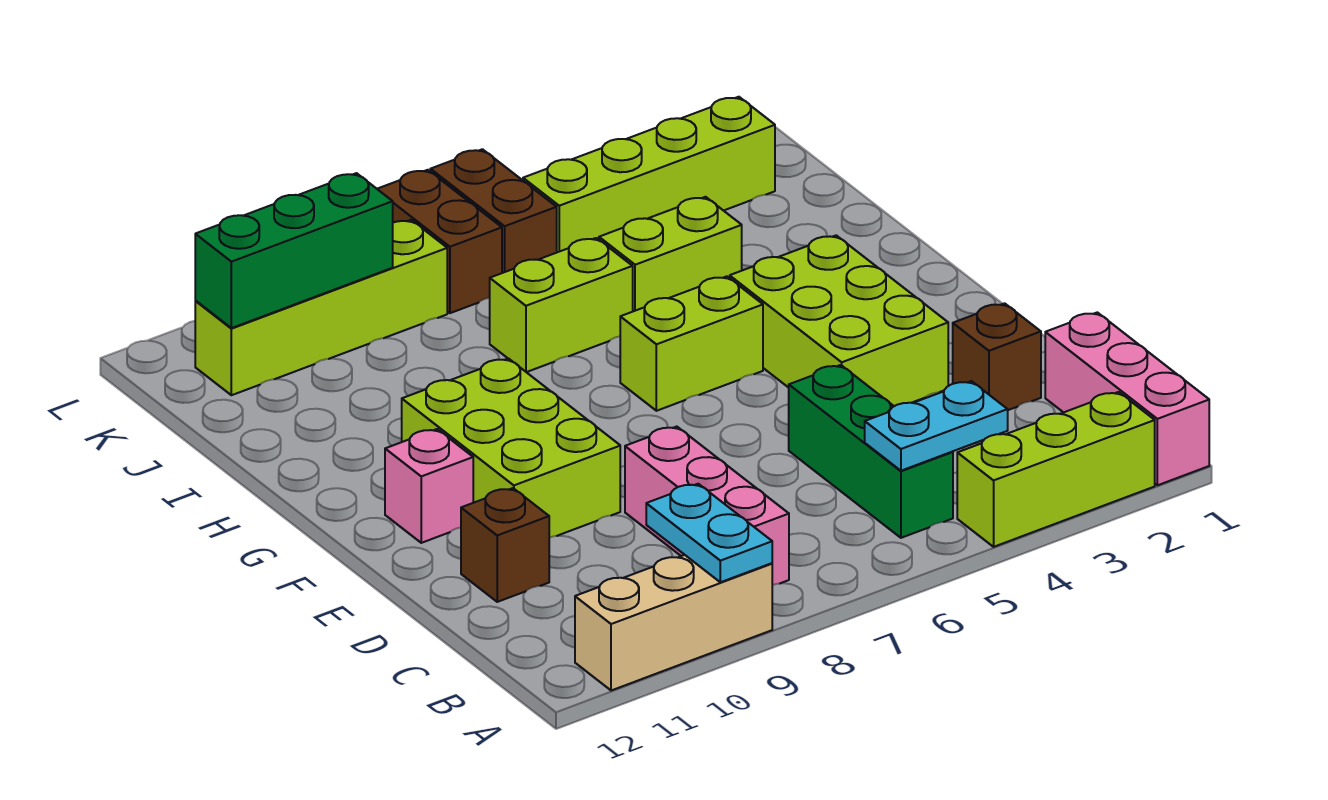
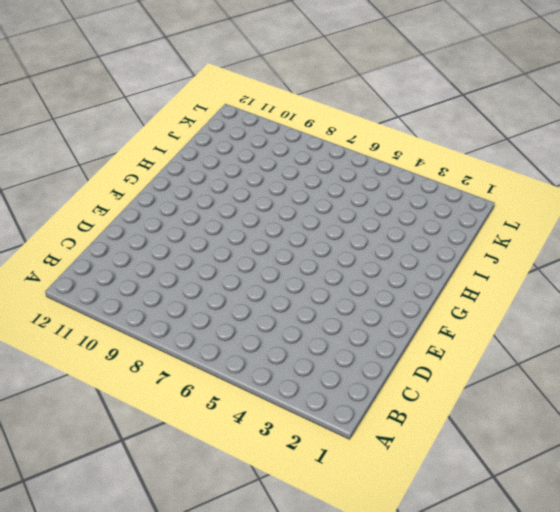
none -> pink 1x3 brick [1045,312,1209,485]
none -> lime 1x3 brick [957,392,1155,547]
none -> tan 1x3 brick [575,555,772,691]

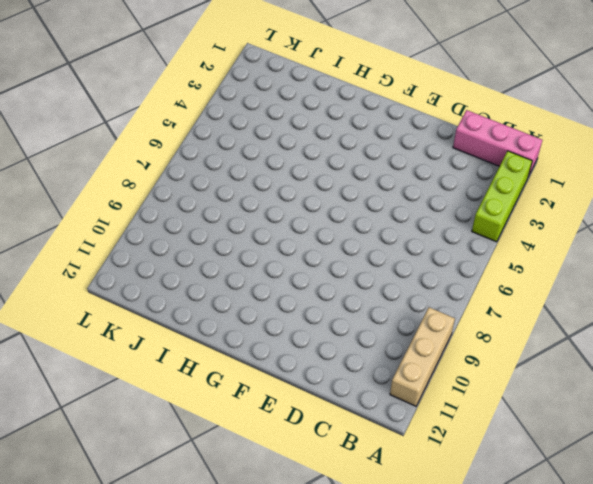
none -> green 1x3 brick [789,365,953,538]
none -> pink 1x3 brick [625,427,789,585]
none -> brown 1x1 brick [953,303,1041,410]

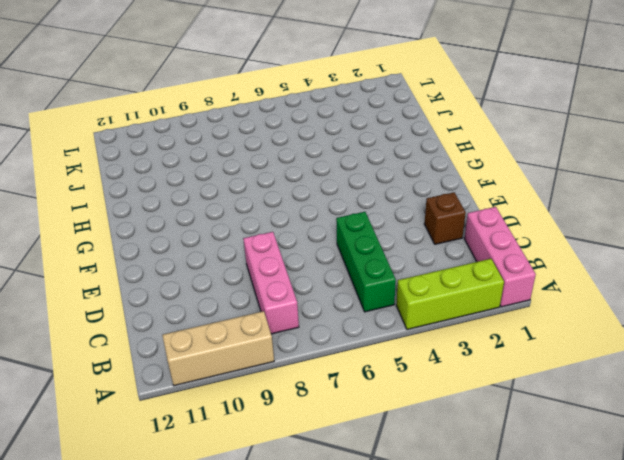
none -> brown 1x1 brick [461,488,549,602]
none -> lime 2x3 brick [730,235,948,406]
none -> lime 2x3 brick [402,358,620,537]

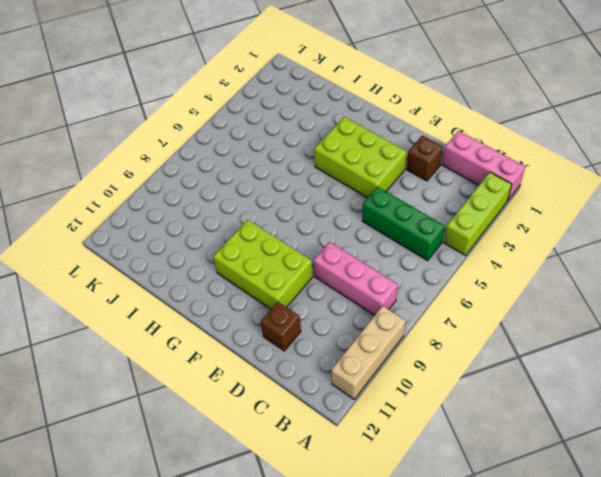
none -> pink 1x1 brick [385,429,473,543]
none -> lime 1x2 brick [620,276,763,411]
none -> lime 1x2 brick [599,197,742,311]

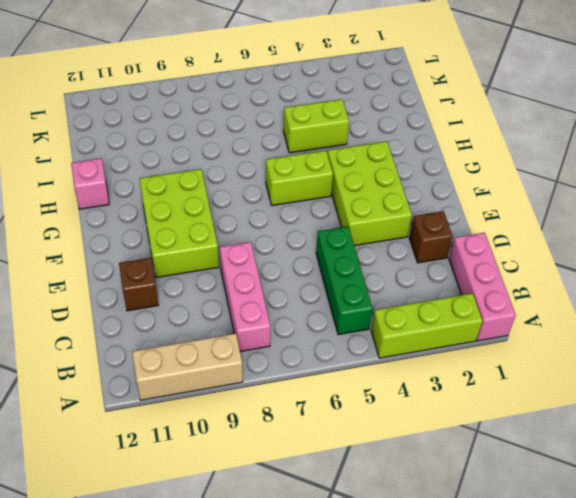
pink 1x1 brick [71,158,109,209] -> pink 1x1 brick moved to [385,429,473,543]
none -> lime 1x2 brick [490,238,633,372]
none -> lime 1x4 brick [523,97,775,252]
none -> brown 1x2 brick [430,149,557,273]

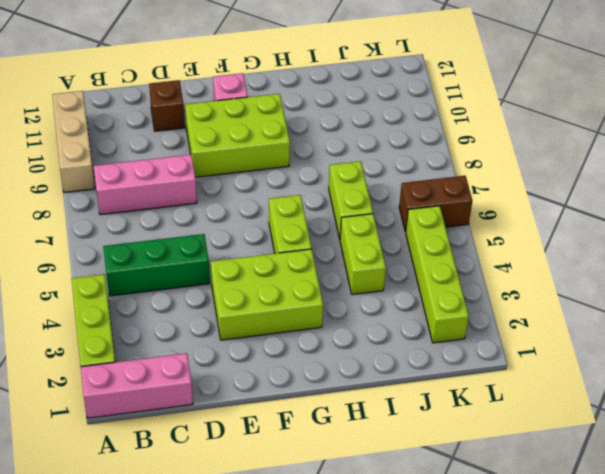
none -> brown 1x1 brick [953,303,1041,410]
none -> brown 1x2 brick [378,170,502,313]
none -> lime 1x4 brick [195,220,447,395]

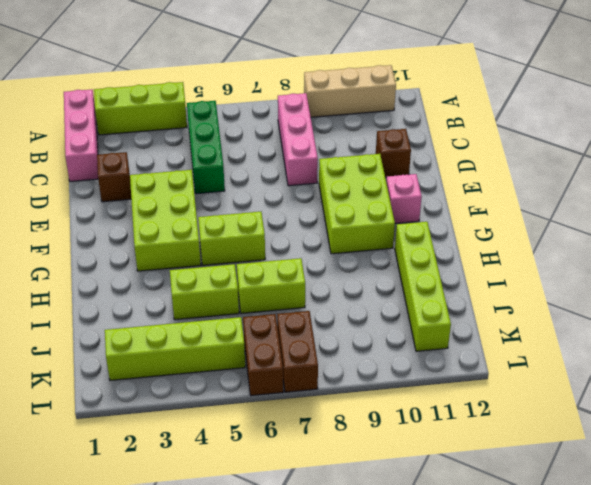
lime 1x4 brick [395,222,451,351] -> lime 1x4 brick turned to [195,220,447,395]
none -> cyan 1x2 plate [646,484,772,582]
none -> cyan 1x2 plate [865,381,1008,471]
none -> green 1x3 brick [195,173,393,328]

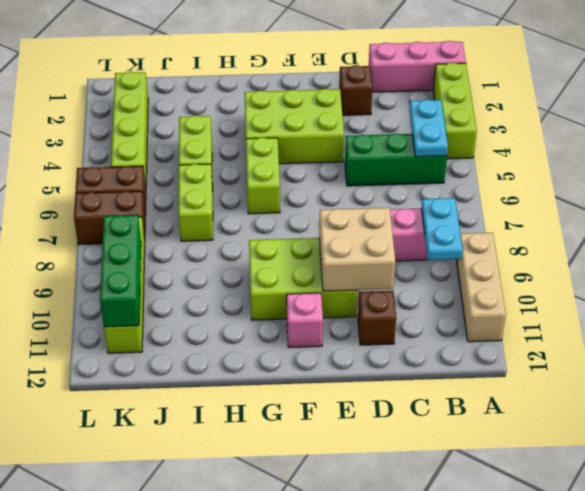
cyan 1x2 plate [421,198,463,260] -> cyan 1x2 plate turned to [646,484,772,582]
tan 2x2 brick [319,208,395,291] -> none

